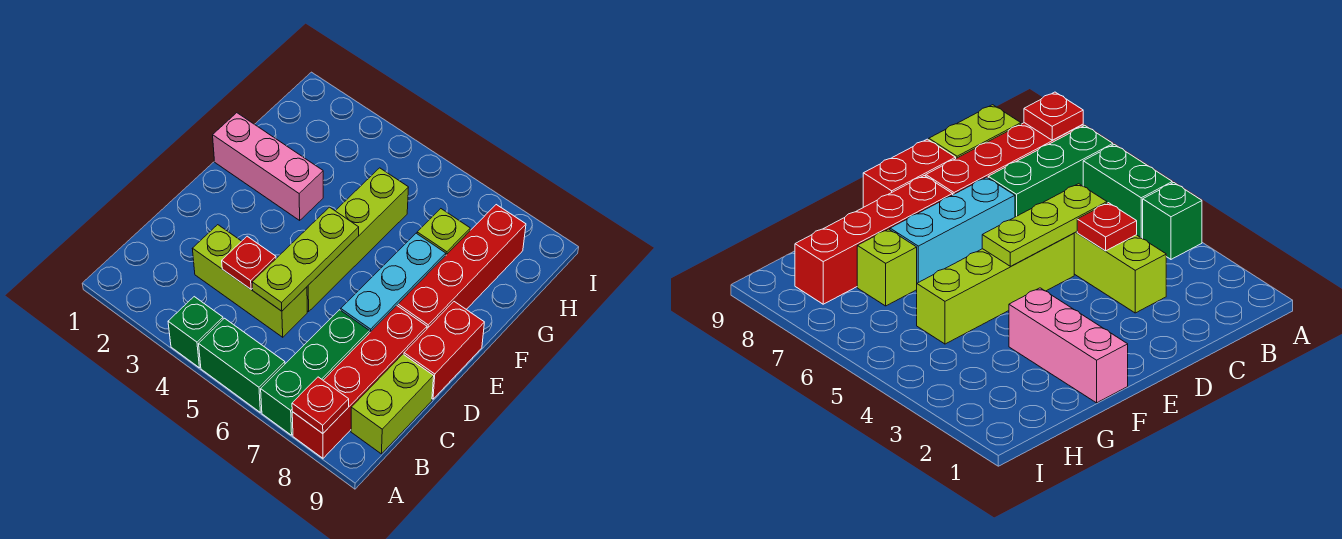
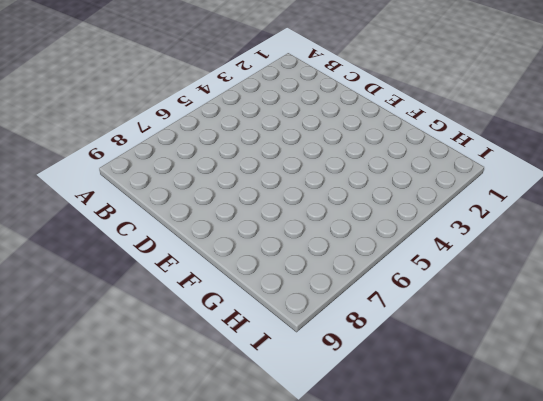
none -> green 1x1 brick [168,297,223,368]
none -> green 1x2 brick [199,318,285,412]
none -> green 1x3 brick [261,310,369,435]

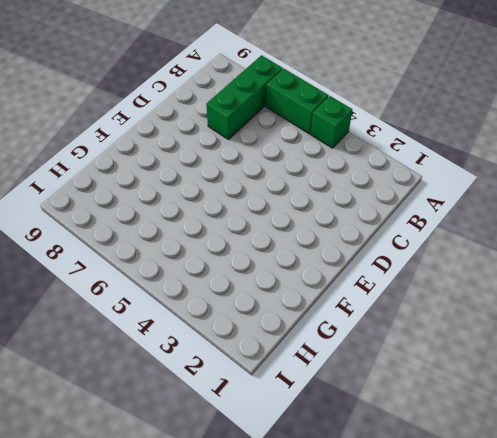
none -> red 1x4 brick [292,306,427,458]
none -> lime 1x2 brick [351,354,434,454]
none -> lime 1x3 brick [192,225,307,337]

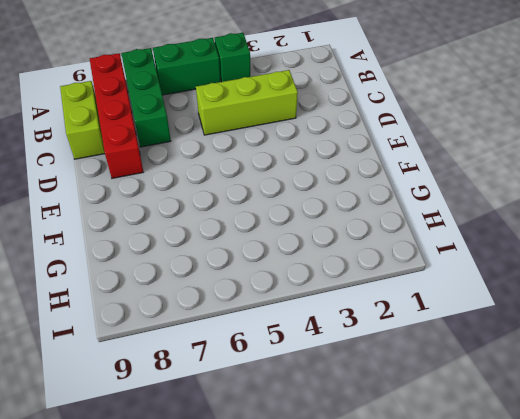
none -> lime 1x4 brick [307,168,409,312]
none -> cyan 1x3 brick [341,233,446,333]
none -> red 1x2 brick [404,302,484,399]

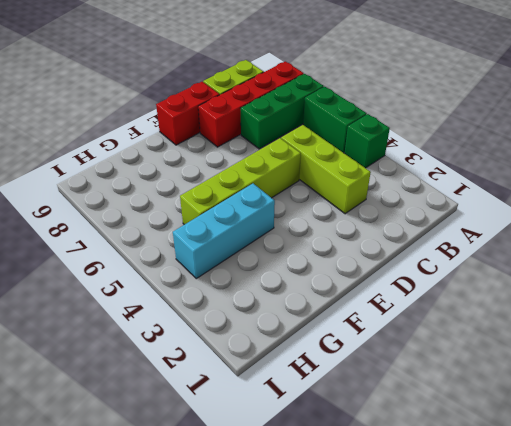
cyan 1x3 brick [173,184,275,278] -> cyan 1x3 brick moved to [341,233,446,333]
none -> red 1x4 brick [398,205,526,328]
none -> pink 1x3 brick [213,113,323,220]
none -> lime 1x1 brick [417,209,470,255]

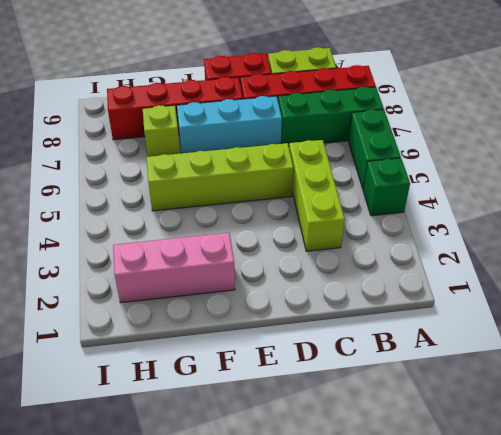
pink 1x3 brick [113,233,235,303] -> pink 1x3 brick turned to [213,113,323,220]
none -> red 1x1 plate [292,377,349,434]
none -> red 1x1 plate [222,236,276,289]
none -> lime 1x3 plate [252,207,359,311]

